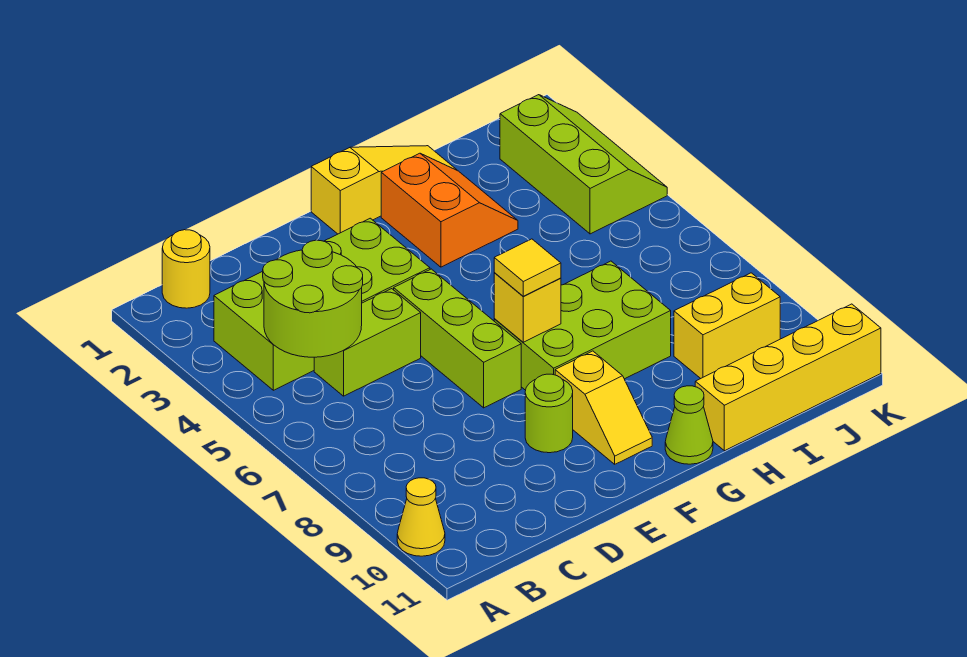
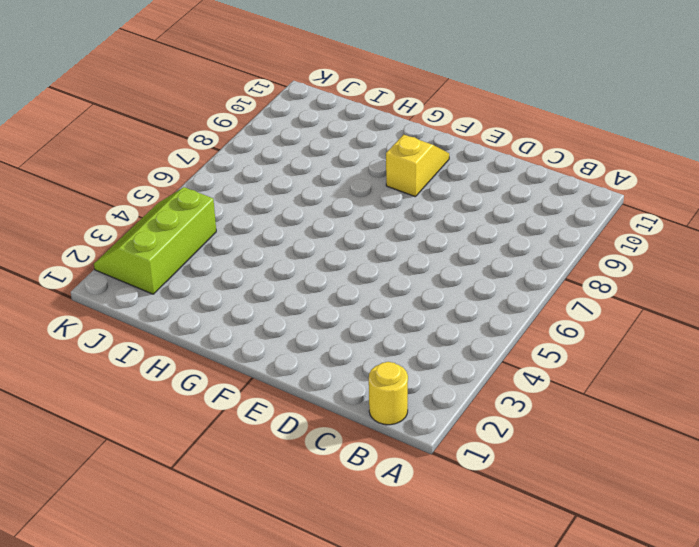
none -> yellow 1x1 cone [397,478,445,556]
none -> lime 2x4 brick [214,218,430,390]
none -> lime 1x2 brick [314,289,421,396]

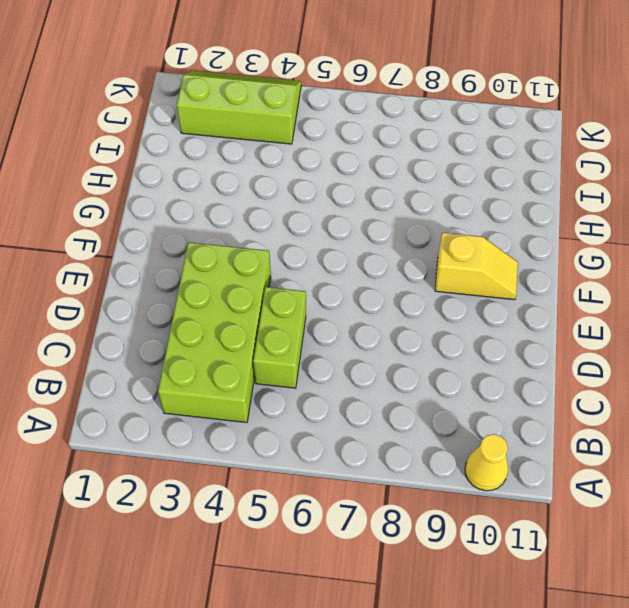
none -> yellow 1x1 round brick [162,230,210,308]
none -> lime 1x3 brick [394,269,521,408]
none -> lime 1x1 round brick [525,374,573,453]

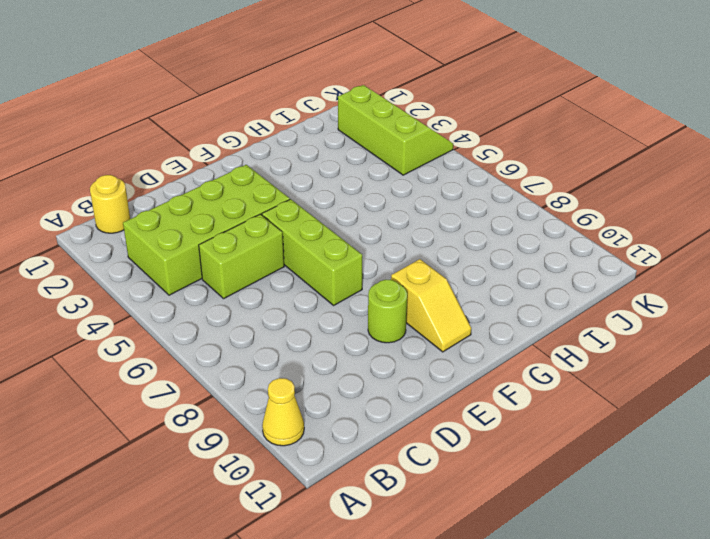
none -> yellow 1x3 slope [311,146,457,234]
none -> lime 2x3 brick [494,261,671,390]
none -> orange 2x2 slope [381,153,518,267]

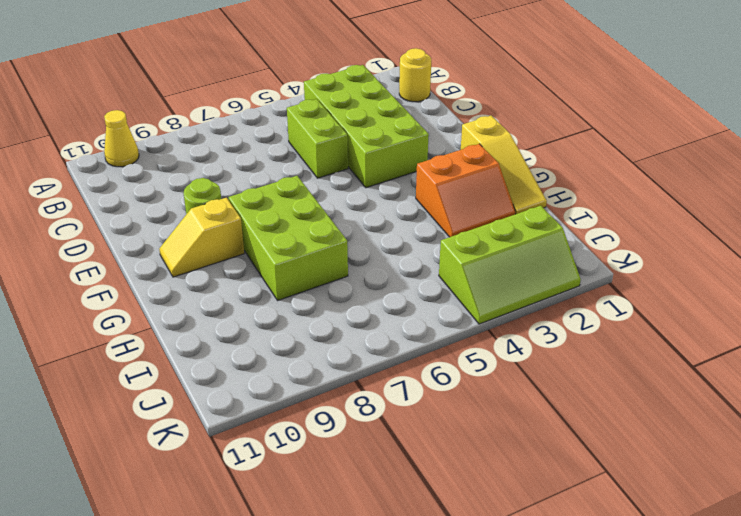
none -> lime 1x3 brick [394,269,521,408]
none -> lime 1x1 cone [665,386,713,464]
none -> yellow 1x4 brick [695,304,881,451]

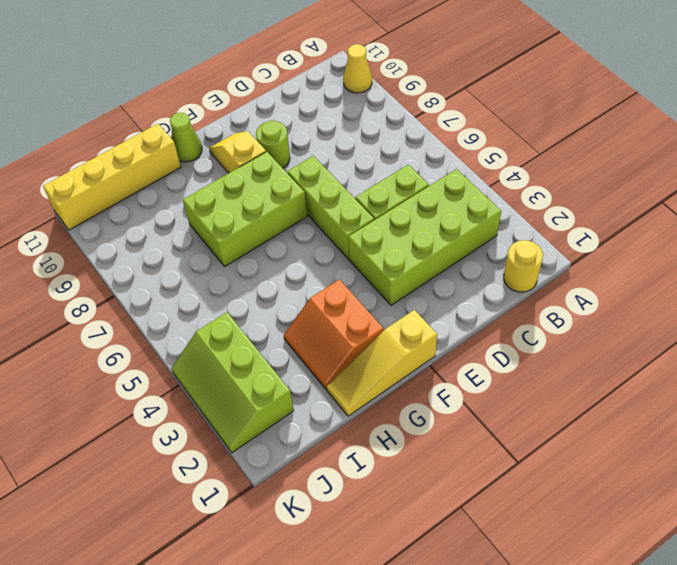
none -> yellow 1x2 brick [674,273,780,379]
none -> lime 2x2 round brick [263,240,363,357]
none -> yellow 1x1 brick [494,273,561,342]

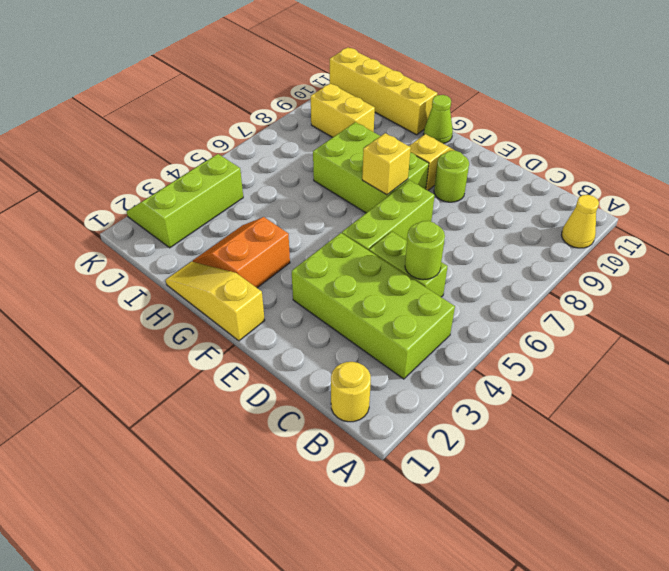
lime 1x1 round brick [405,221,445,280] -> lime 2x2 round brick [263,240,363,357]
none -> yellow 1x1 tile [494,239,561,296]

